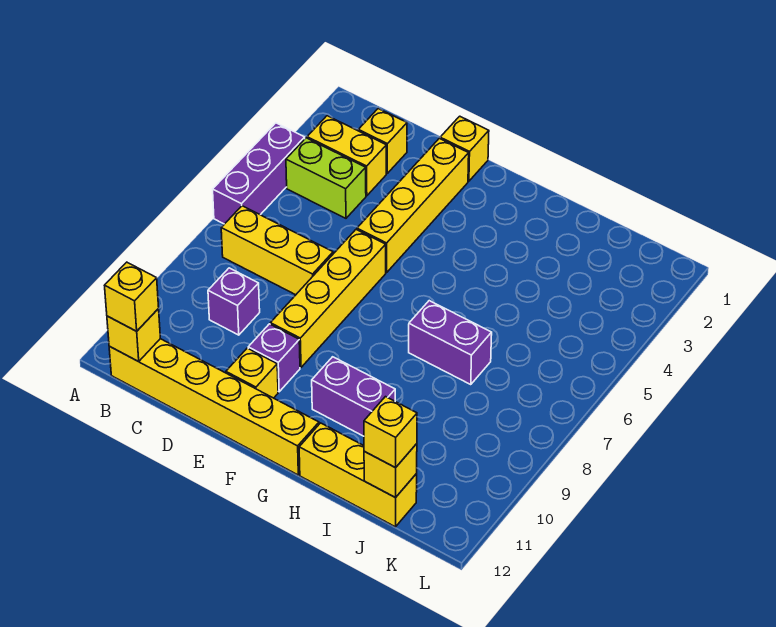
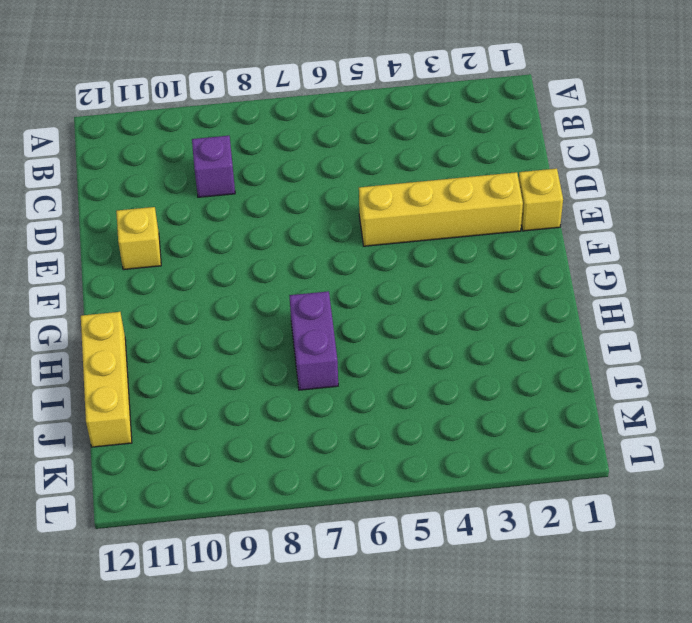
none -> purple 1x3 brick [213,123,305,224]
none -> yellow 1x2 brick [307,116,386,196]
none -> lime 1x2 brick [286,138,366,218]

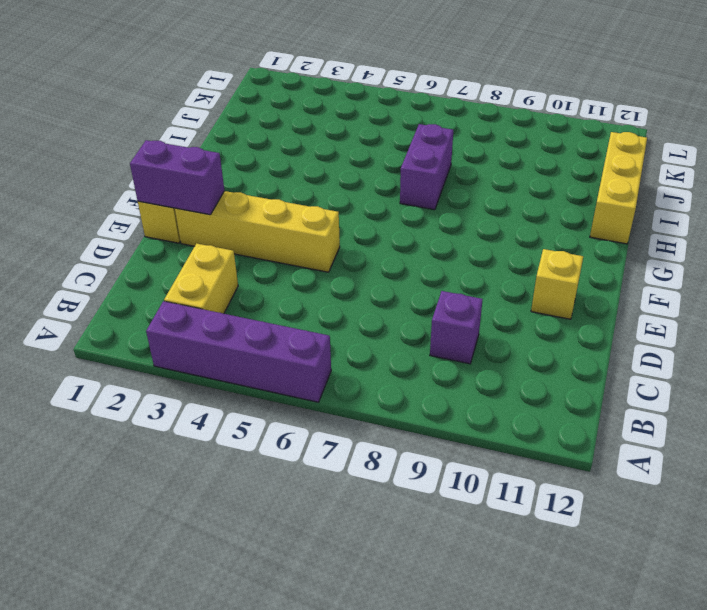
purple 1x4 brick [146,301,331,402] -> purple 1x3 brick [213,123,305,224]
purple 1x2 brick [130,140,224,215] -> purple 1x2 brick turned to [312,357,395,436]
none -> lime 1x2 brick [286,138,366,218]
none -> yellow 1x3 brick [221,206,333,295]
none -> yellow 1x6 brick [109,339,319,475]

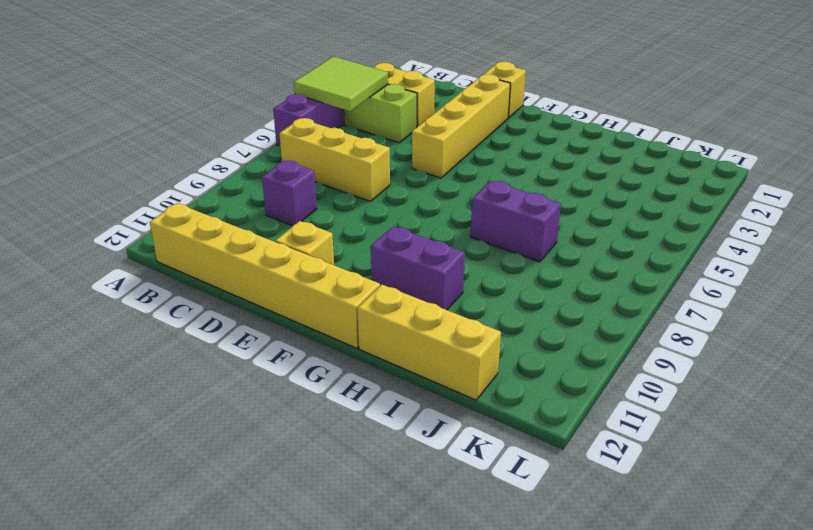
lime 2x2 tile [294,57,388,111] -> none
none -> yellow 1x1 brick [358,109,407,173]
none -> yellow 1x4 brick [270,230,386,367]
none -> purple 1x1 brick [248,324,300,392]

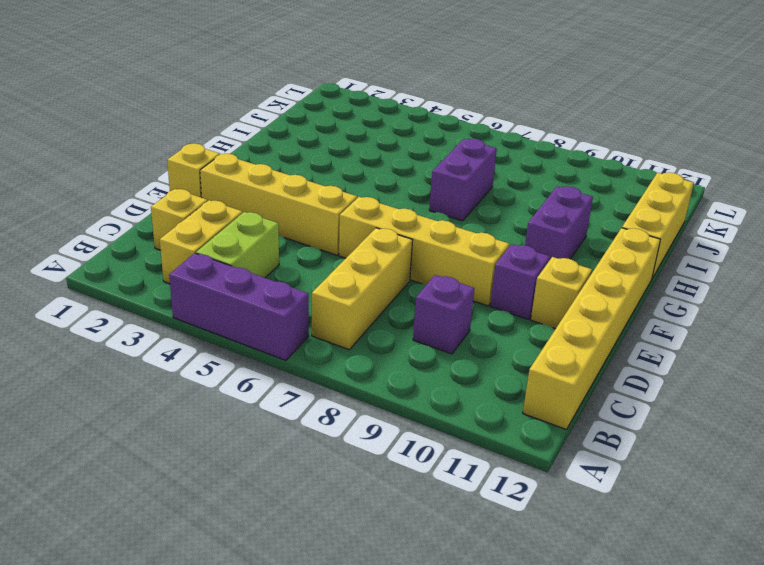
none -> yellow 1x1 brick [107,309,160,362]
none -> yellow 1x1 brick [364,444,417,498]
none -> yellow 1x1 brick [105,262,159,331]

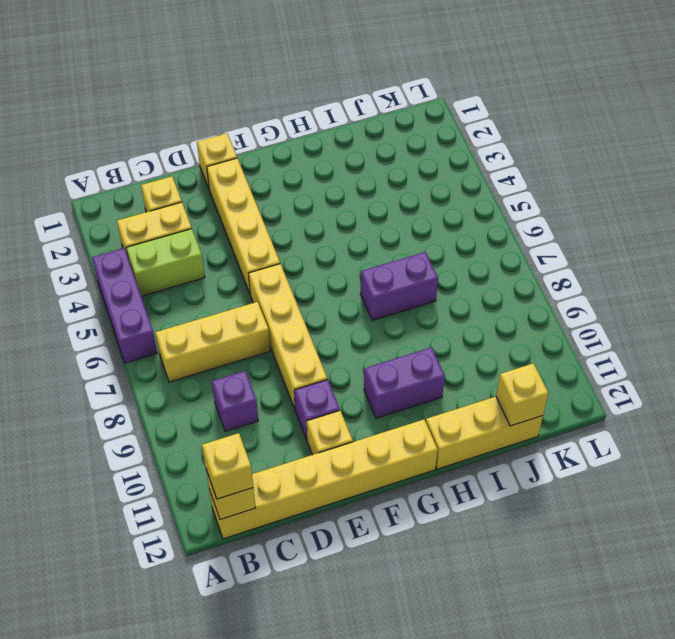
none -> yellow 1x1 brick [364,397,417,468]

